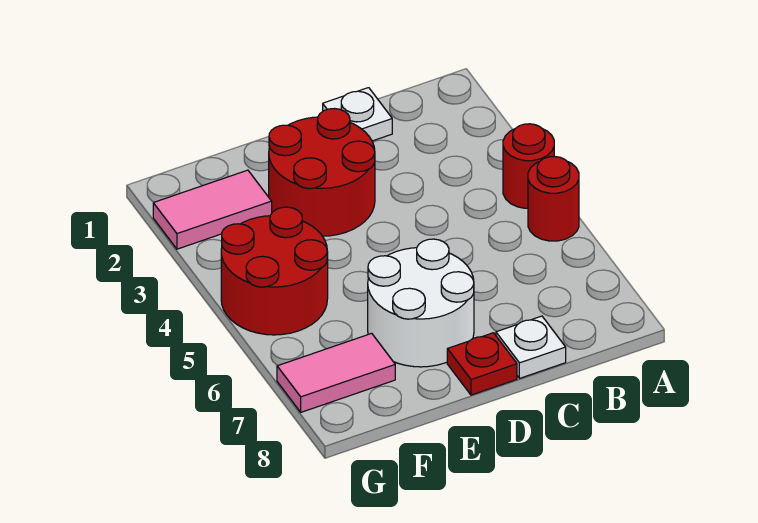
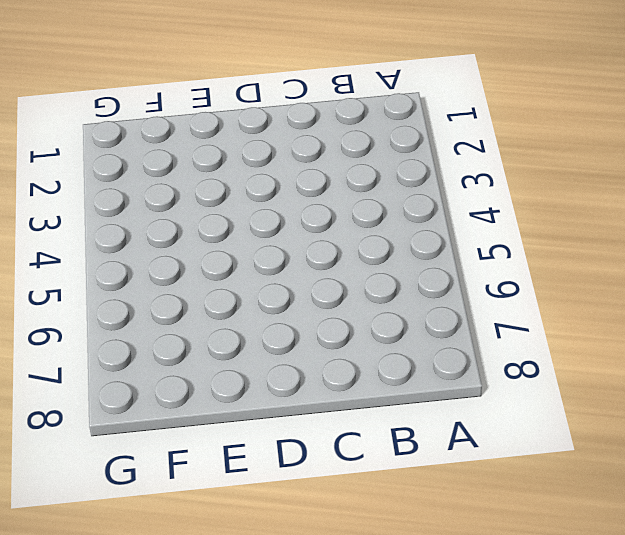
none -> red 1x1 round brick [503,124,554,208]
none -> red 1x1 round brick [528,156,579,241]

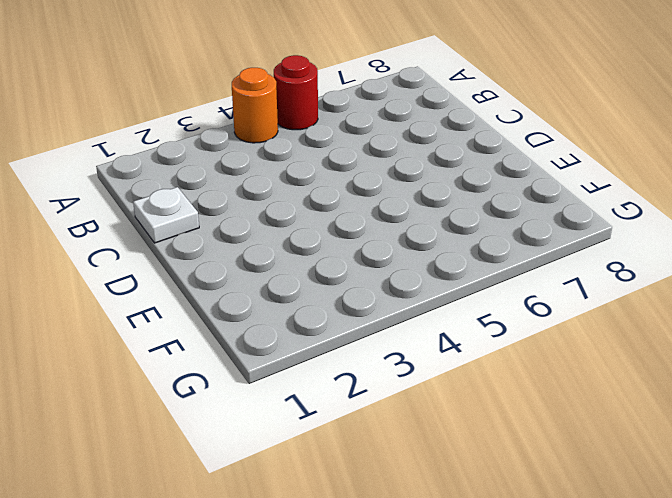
orange 1x1 round brick [232,68,278,143] -> red 1x1 round brick [503,124,554,208]
none -> white 1x1 plate [496,316,566,378]
none -> red 2x2 round brick [269,109,375,236]

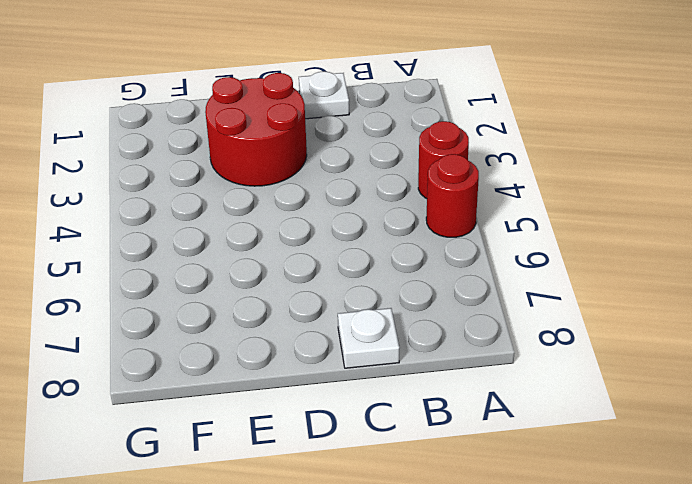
none -> white 2x2 round brick [368,239,474,367]
none -> red 1x1 plate [447,333,517,395]

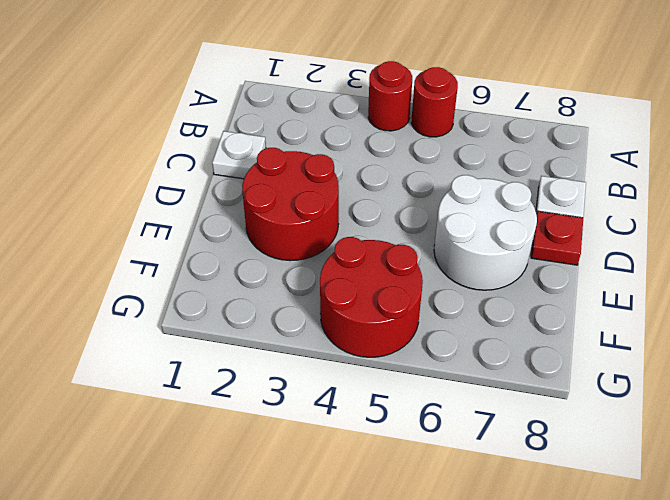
none -> pink 1x2 tile [153,170,272,249]
none -> pink 1x2 tile [277,333,395,412]

